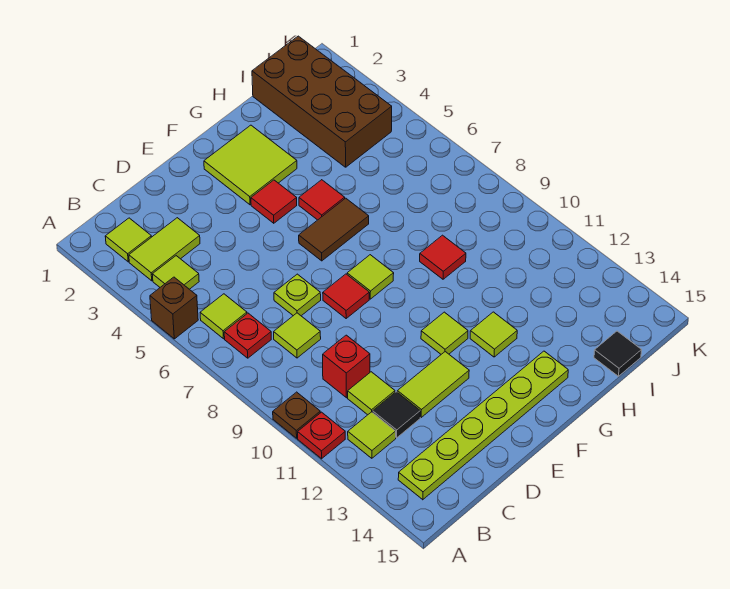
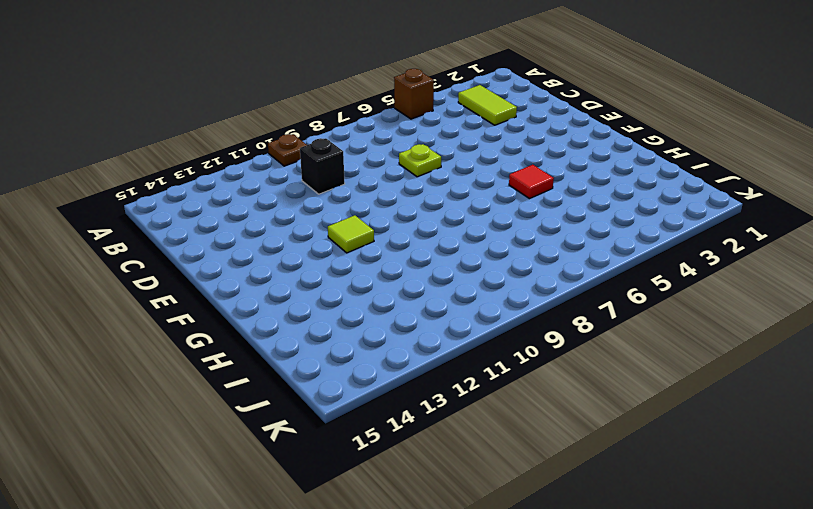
black 1x1 brick [300,138,345,194] -> red 1x1 brick [323,335,370,398]
none -> red 1x1 plate [298,412,345,459]
none -> lime 1x1 tile [105,218,151,262]
none -> lime 1x1 tile [152,256,199,289]

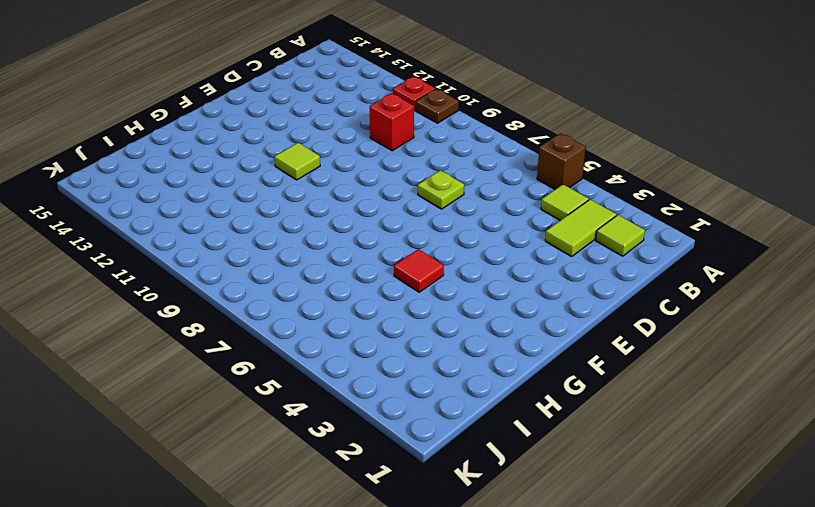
none -> lime 1x1 tile [200,294,247,339]
none -> red 1x1 plate [224,313,271,358]
none -> lime 1x1 tile [348,412,396,458]

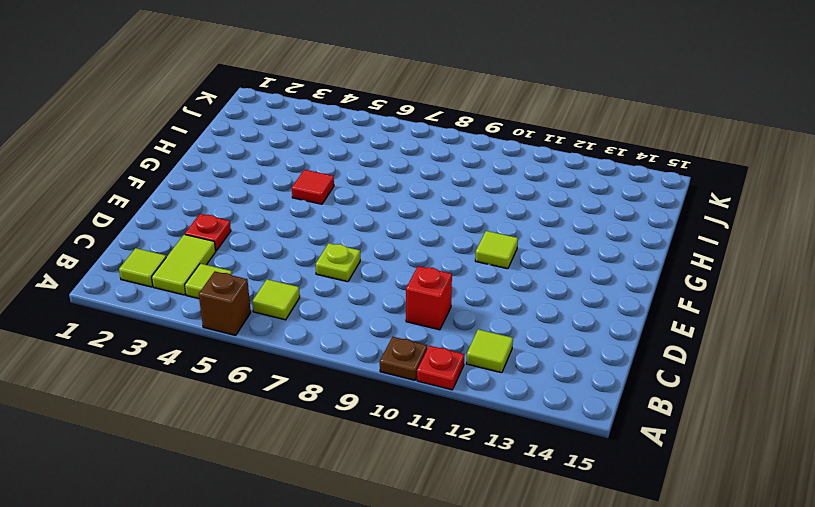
red 1x1 plate [185,214,231,251] -> red 1x1 plate moved to [224,313,271,358]
none -> lime 1x6 plate [398,351,568,500]
none -> lime 1x1 tile [274,313,321,358]
none -> lime 1x1 tile [348,372,395,415]

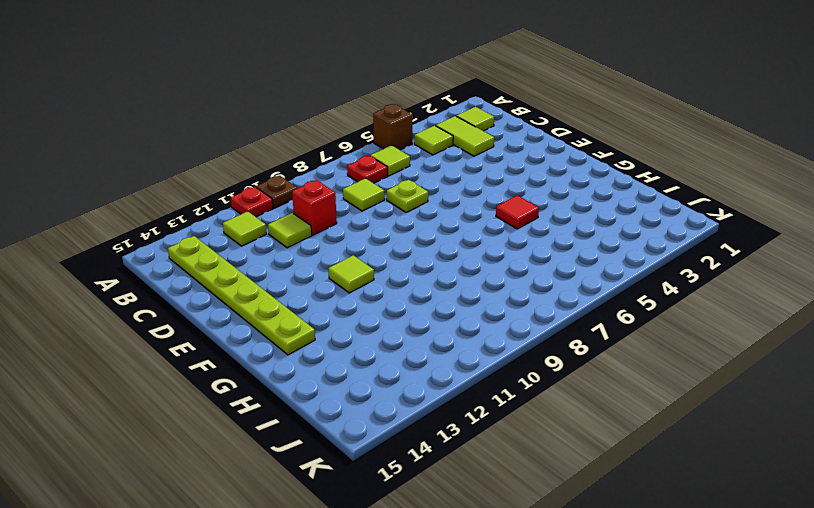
none -> black 1x1 tile [373,392,420,438]
none -> lime 1x2 tile [397,352,469,417]
none -> red 1x1 tile [323,274,369,318]

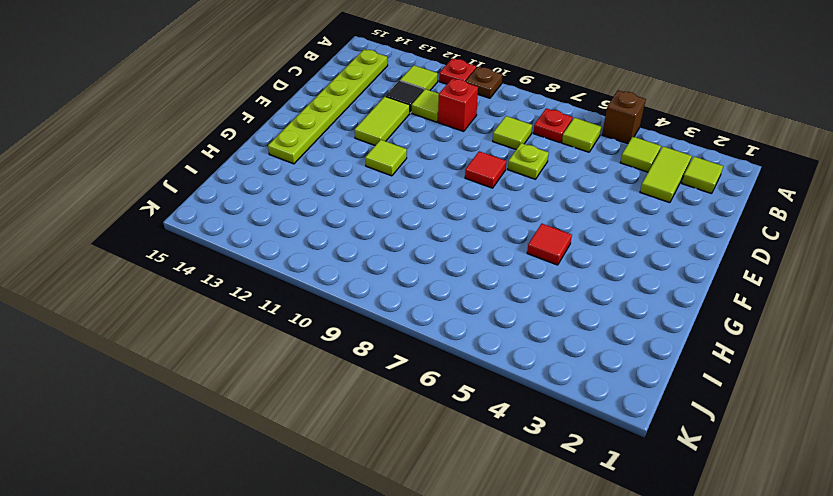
none -> lime 2x2 tile [204,125,297,205]
none -> red 1x1 tile [251,180,297,223]
none -> brown 1x2 tile [299,198,369,261]

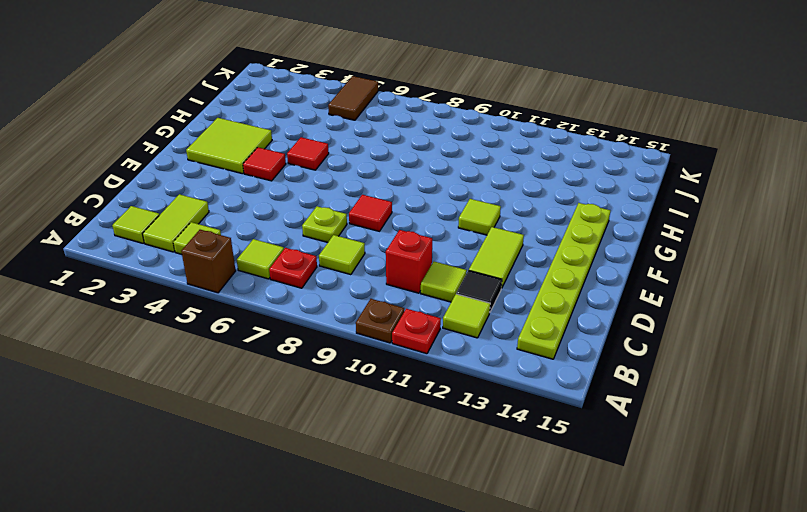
brown 1x2 tile [328,76,378,120] -> brown 1x2 tile moved to [299,198,369,261]
none -> lime 1x1 tile [347,255,394,299]
none -> lime 1x1 tile [470,312,517,357]
none -> red 1x1 tile [420,235,466,279]

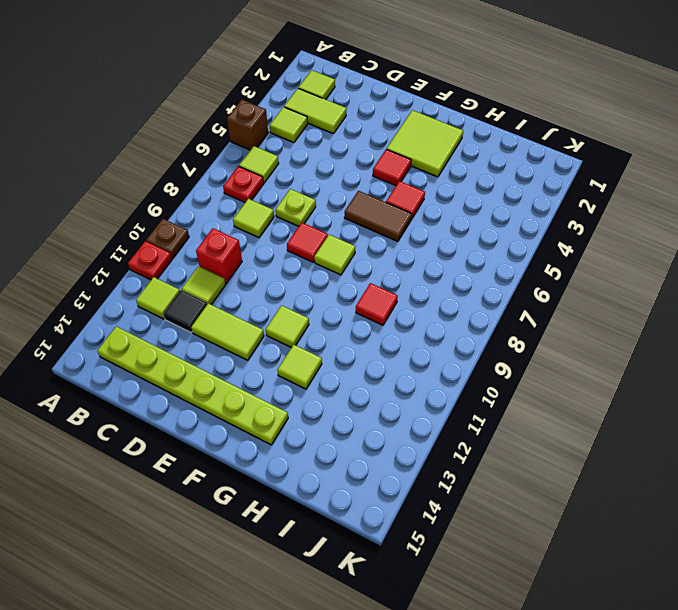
none -> brown 2x4 brick [252,36,392,167]
none -> black 1x1 tile [594,331,642,376]

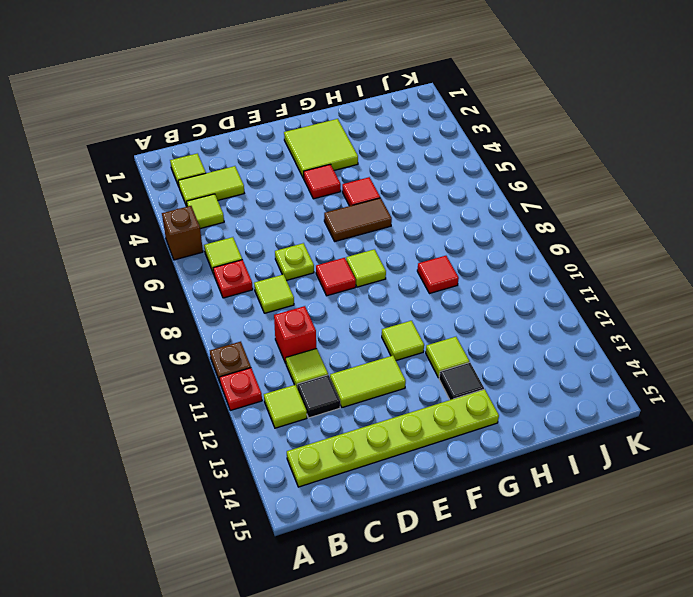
black 1x1 tile [439,362,484,400] -> black 1x1 tile moved to [594,331,642,376]
none -> brown 2x4 brick [252,36,392,167]

